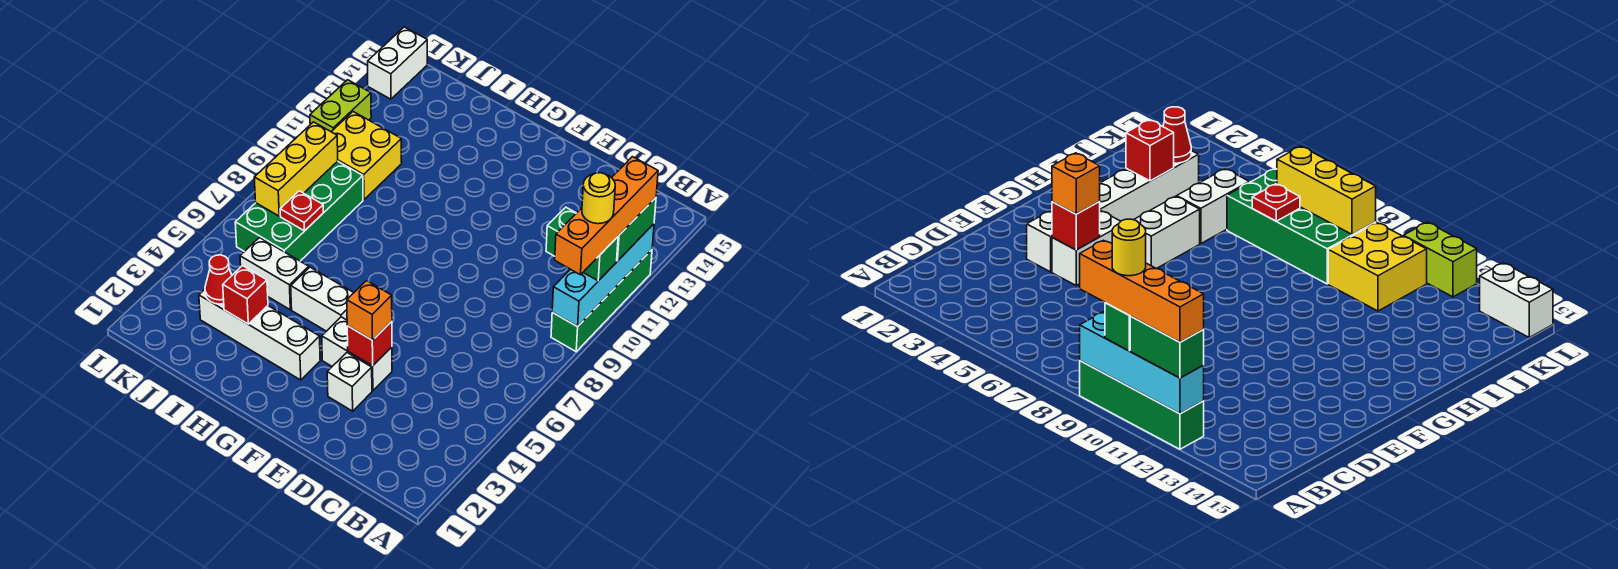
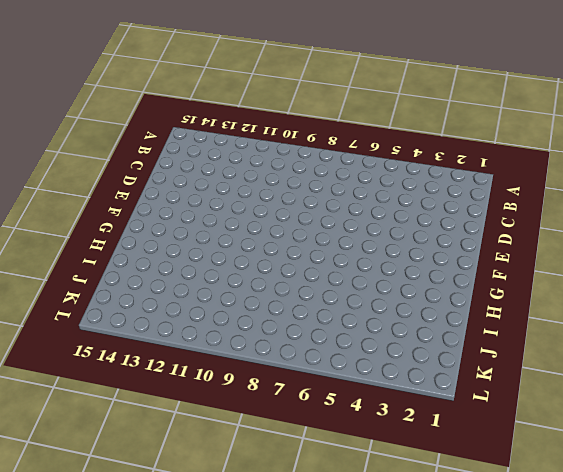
none -> green 1x4 brick [551,250,652,352]
none -> white 1x1 brick [327,353,372,411]
none -> white 1x2 brick [322,317,392,391]

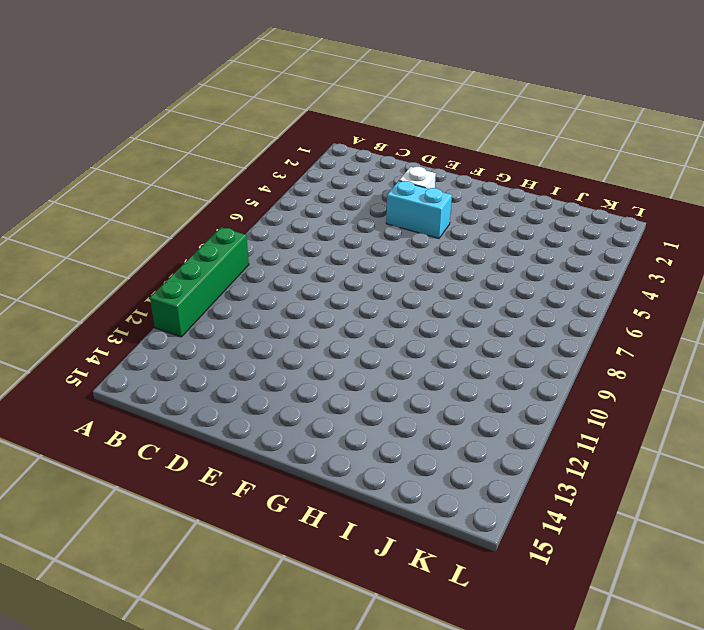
cyan 1x2 brick [386,181,452,238] -> white 1x2 brick [322,317,392,391]
none -> white 1x4 brick [199,289,320,380]
none -> white 1x2 brick [291,267,354,331]
none -> white 1x2 brick [240,238,309,310]

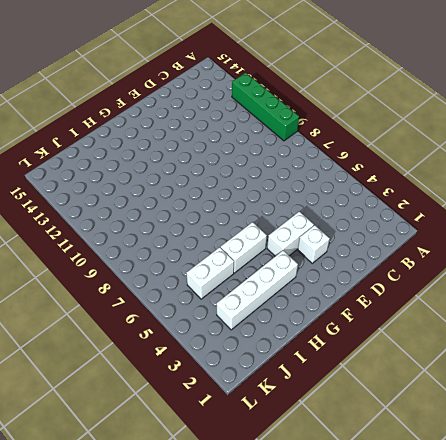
none -> green 2x4 brick [235,161,363,261]
none -> yellow 2x2 brick [332,112,402,200]
none -> lime 1x2 brick [310,80,371,132]

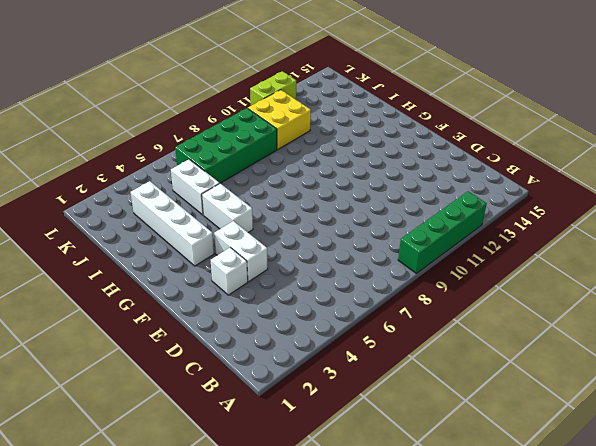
none -> white 1x2 brick [368,27,427,99]
none -> cyan 1x4 brick [552,224,654,327]
none -> red 1x1 brick [347,321,392,366]

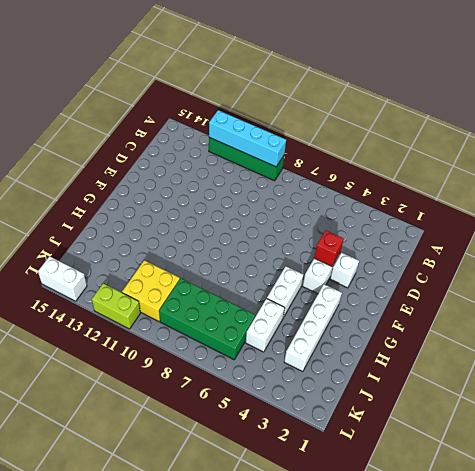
none -> red 1x1 brick [223,266,268,324]
none -> red 1x1 cone [205,255,232,304]
none -> red 1x1 plate [280,191,323,231]

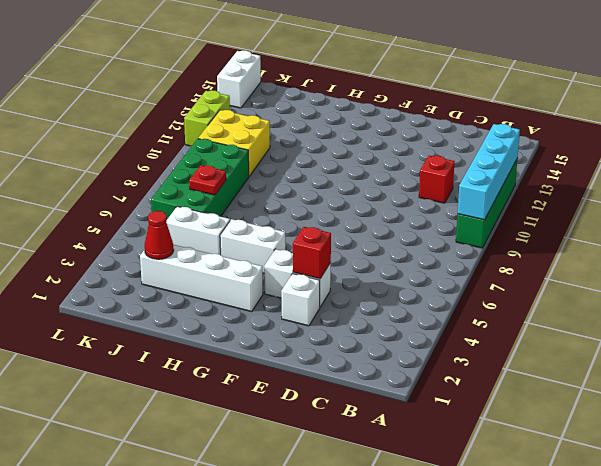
red 1x1 brick [419,156,455,203] -> red 1x1 brick moved to [223,266,268,324]
none -> yellow 1x3 brick [254,122,338,216]
none -> green 1x2 brick [546,207,618,281]
none -> green 1x2 brick [617,198,656,261]

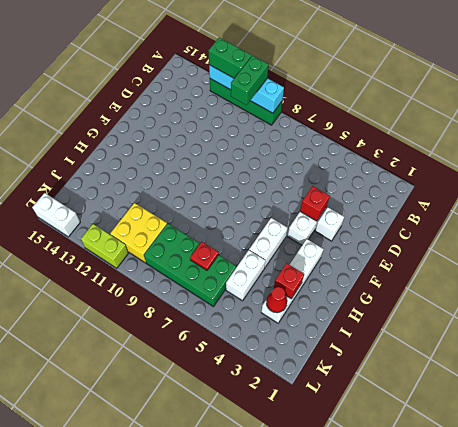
none -> yellow 1x3 brick [254,122,338,216]
none -> orange 1x1 brick [347,281,392,340]
none -> orange 1x4 brick [555,157,658,275]

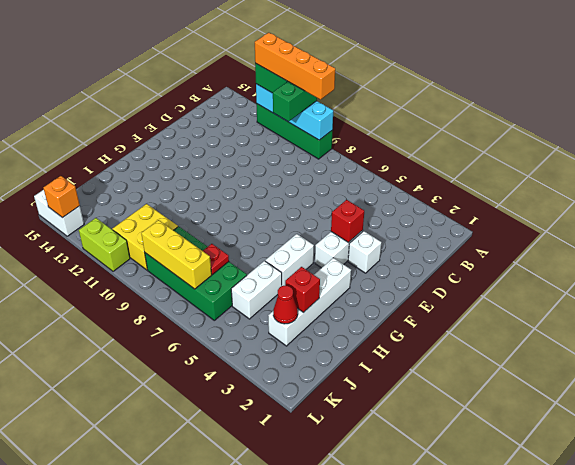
orange 1x1 brick [43,176,80,218] -> orange 1x1 brick moved to [347,281,392,340]
none -> yellow 1x1 round brick [582,173,615,224]

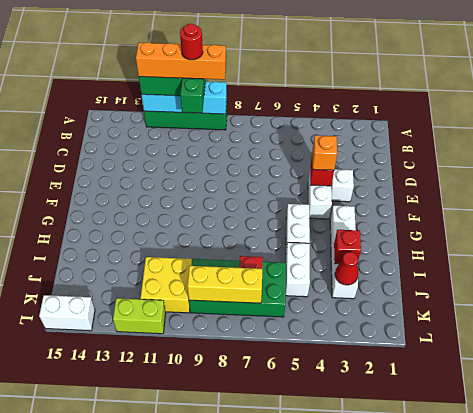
red 1x1 round brick [180,24,203,60] -> yellow 1x1 round brick [582,173,615,224]

